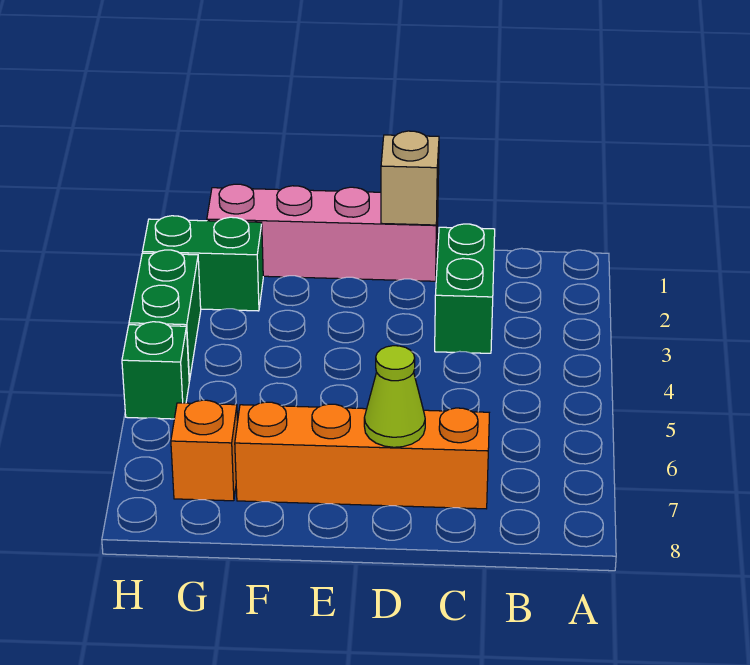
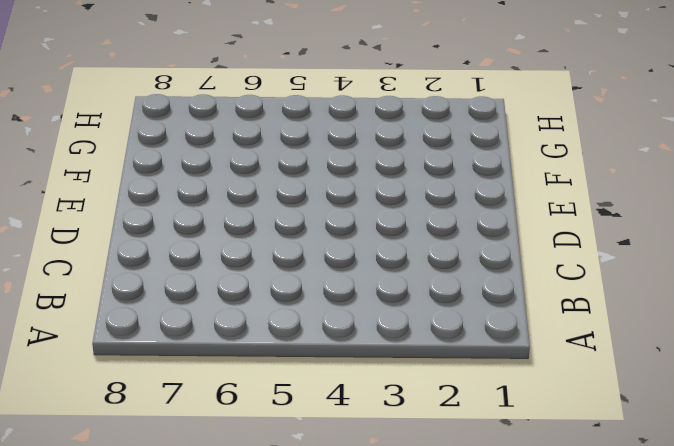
none -> green 1x2 brick [435,224,495,353]
none -> orange 1x4 brick [235,402,489,509]

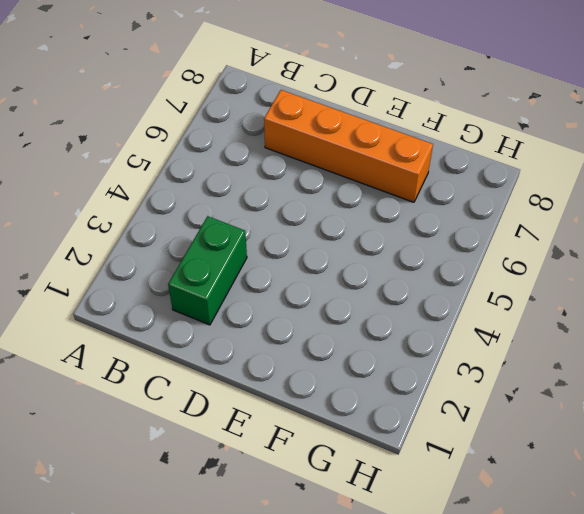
none -> pink 1x4 brick [207,184,438,281]
none -> green 1x2 brick [143,216,263,311]

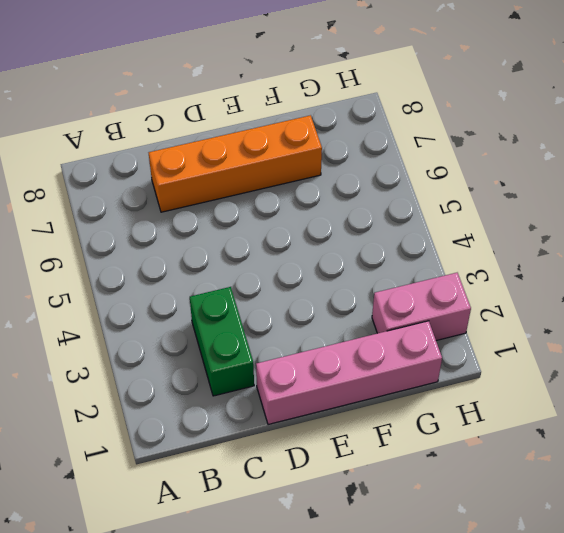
pink 1x2 brick [372,273,471,341] -> green 1x2 brick [143,216,263,311]
none -> orange 1x1 brick [171,400,238,501]
none -> green 1x2 brick [129,250,201,381]

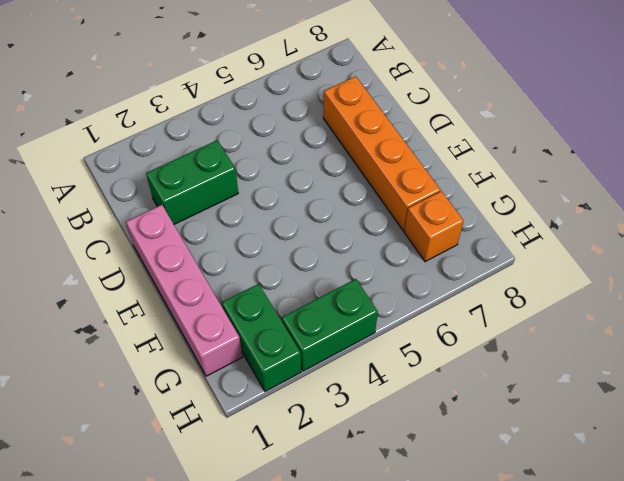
none -> green 1x1 brick [122,322,189,419]
none -> tan 1x1 brick [381,131,439,225]

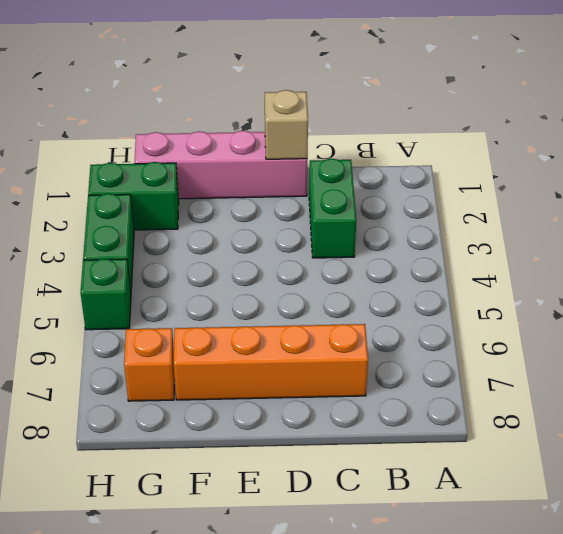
none -> lime 1x1 cone [364,346,425,447]

